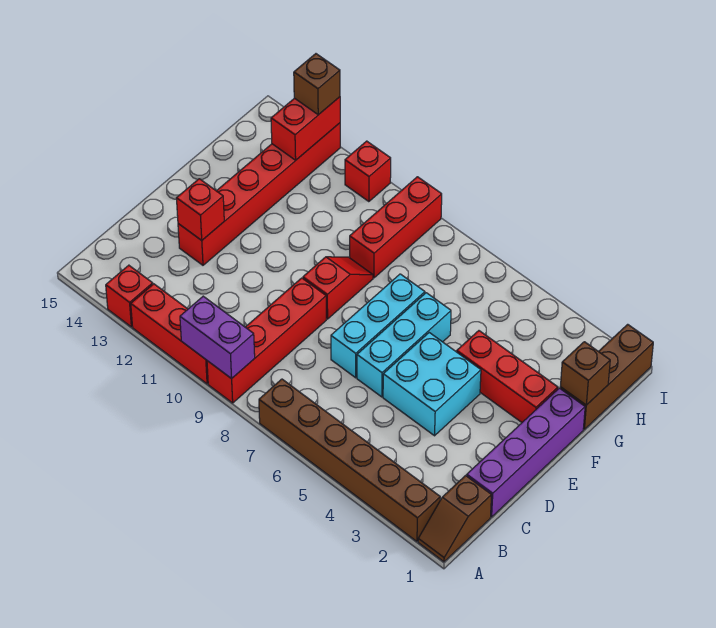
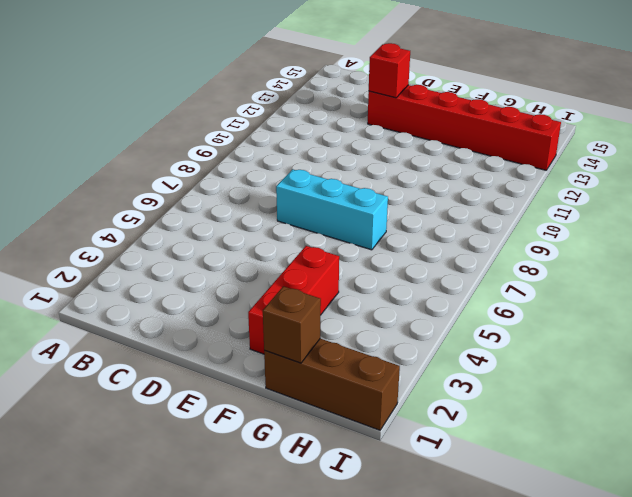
none -> brown 1x2 slope [418,476,492,562]
none -> brown 1x6 brick [259,379,440,541]
none -> red 1x4 brick [207,278,326,403]

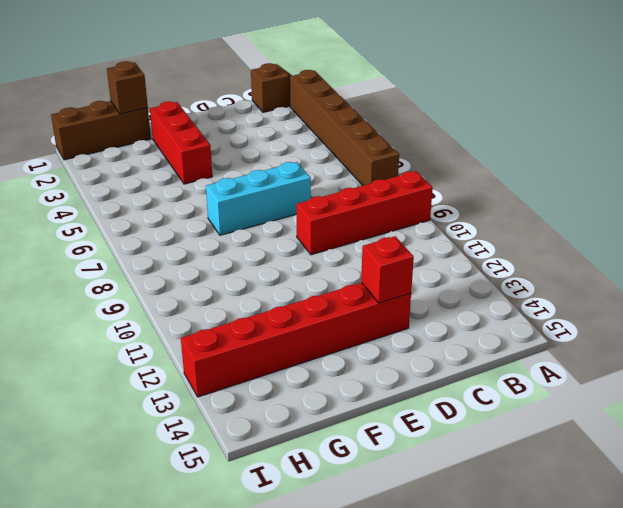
none -> red 1x3 brick [131,284,208,384]
none -> red 1x1 brick [106,265,153,327]
none -> purple 1x4 brick [467,388,585,517]

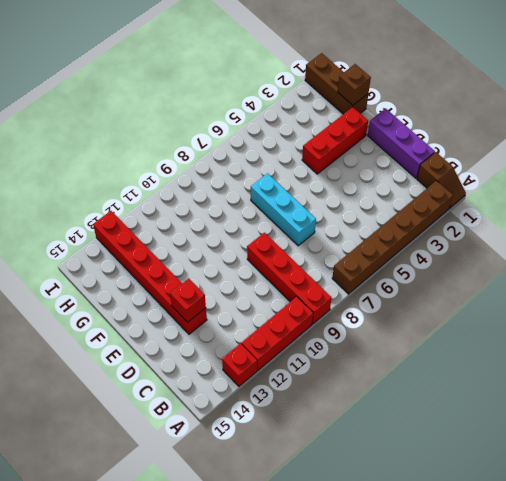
purple 1x3 brick [368,109,435,178] -> purple 1x4 brick [467,388,585,517]
none -> cyan 2x2 brick [383,333,481,436]
none -> cyan 1x3 brick [357,293,451,397]
none -> red 1x2 slope [303,257,373,319]

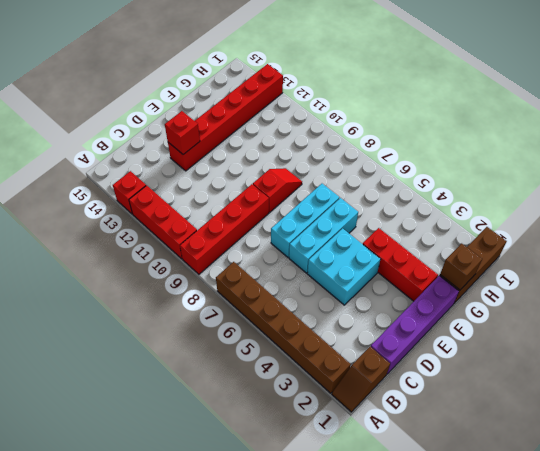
none -> red 1x3 brick [350,177,442,278]
none -> red 1x1 brick [345,141,391,202]
none -> purple 1x2 brick [180,296,255,379]

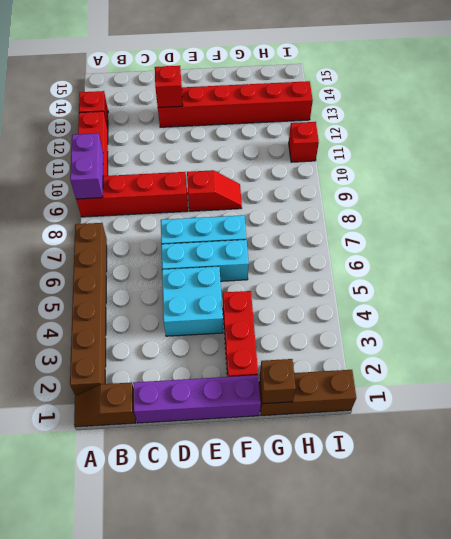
none -> red 1x3 brick [350,177,442,278]
none -> red 1x2 brick [271,97,340,160]
none -> brown 1x1 brick [294,54,340,115]

